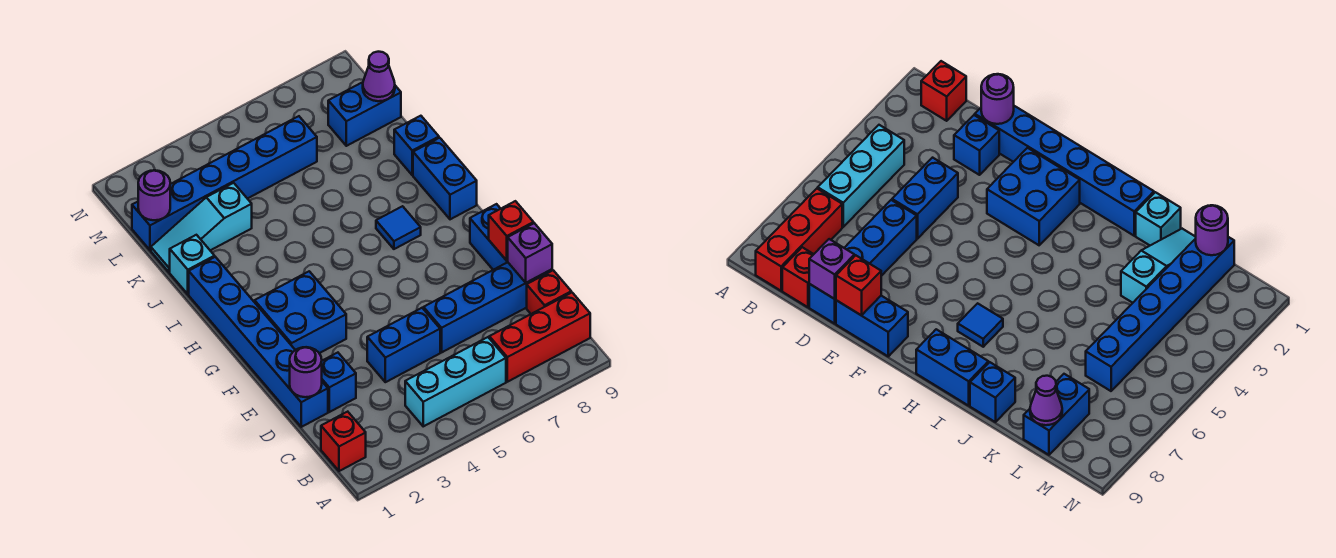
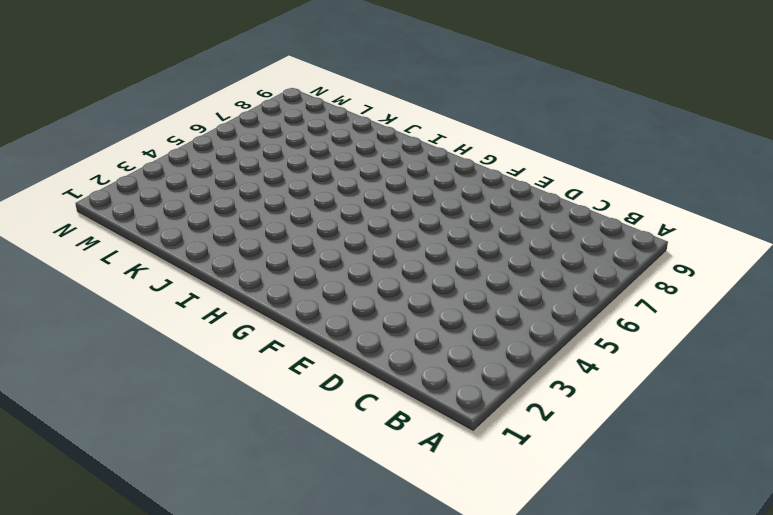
none -> red 1x1 brick [321,412,366,471]
none -> cyan 1x3 brick [405,337,506,426]
none -> red 1x3 brick [489,292,590,382]

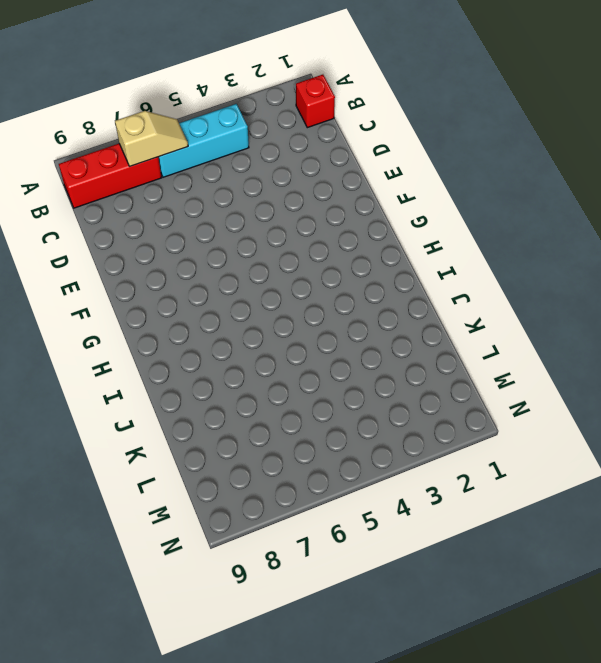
tan 1x2 slope [115,111,188,166] -> none
none -> red 1x1 brick [527,270,571,314]
none -> blue 1x6 brick [189,257,328,427]
none -> blue 1x1 brick [322,353,356,412]

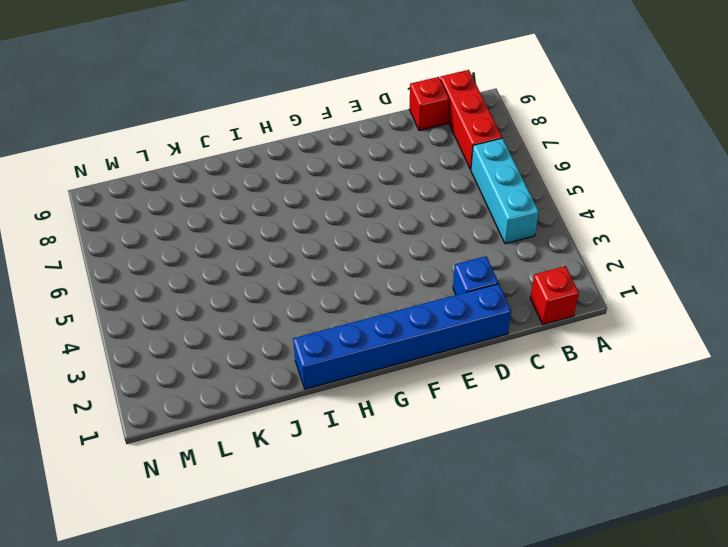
none -> blue 1x2 brick [367,308,440,382]
none -> blue 1x4 brick [424,262,552,352]
none -> blue 1x2 brick [470,204,508,270]

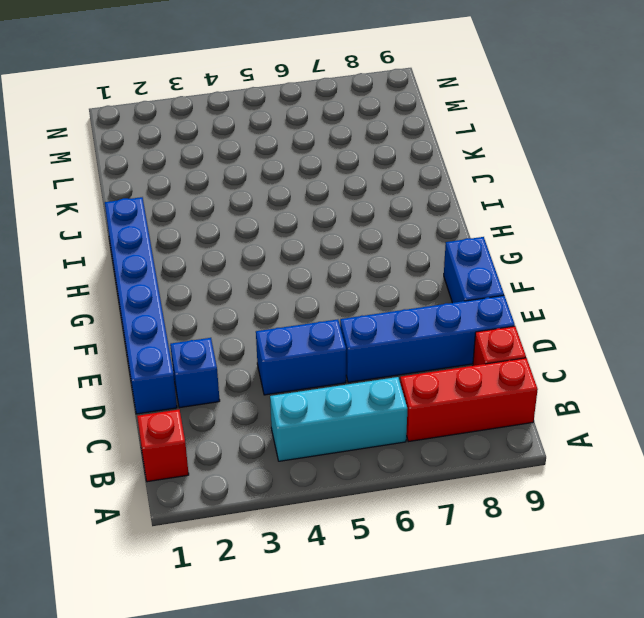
none -> blue 2x2 brick [255,271,346,353]
none -> blue 1x1 tile [376,206,421,249]
none -> blue 1x2 brick [413,138,477,219]

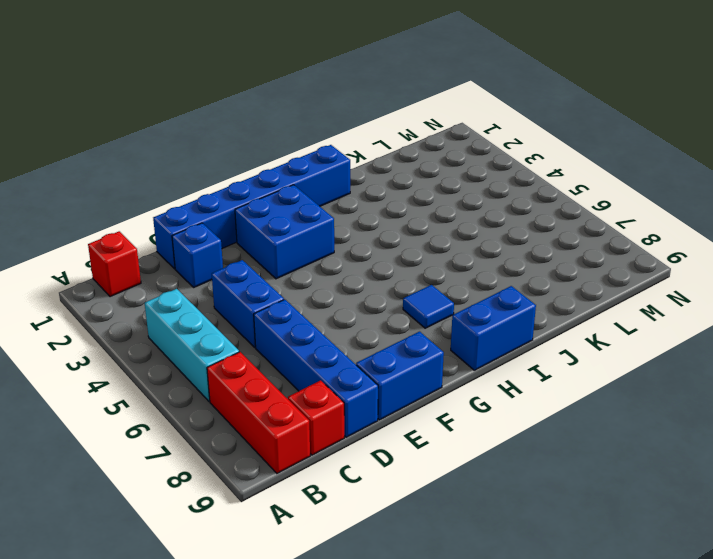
none -> cyan 1x1 brick [170,235,215,294]
none -> blue 1x1 brick [394,116,439,175]
none -> cyan 1x3 slope [151,183,252,272]

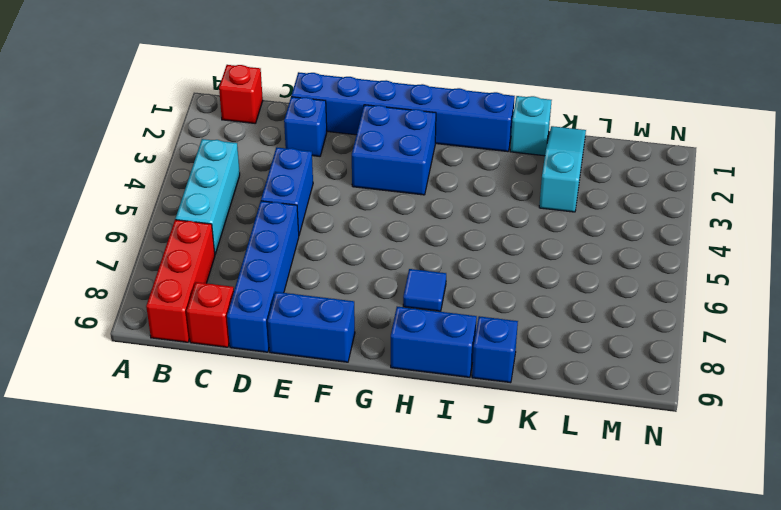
none -> blue 1x6 brick [132,116,317,250]
none -> blue 1x2 brick [328,82,401,146]
none -> purple 1x1 round brick [290,347,322,397]

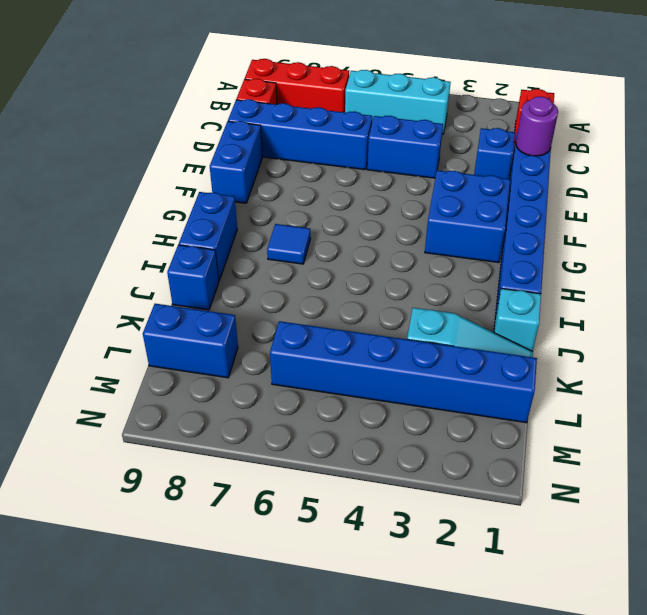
none -> purple 1x1 brick [508,223,552,283]
none -> red 1x1 brick [489,201,534,261]
none -> purple 1x1 round brick [138,170,170,220]

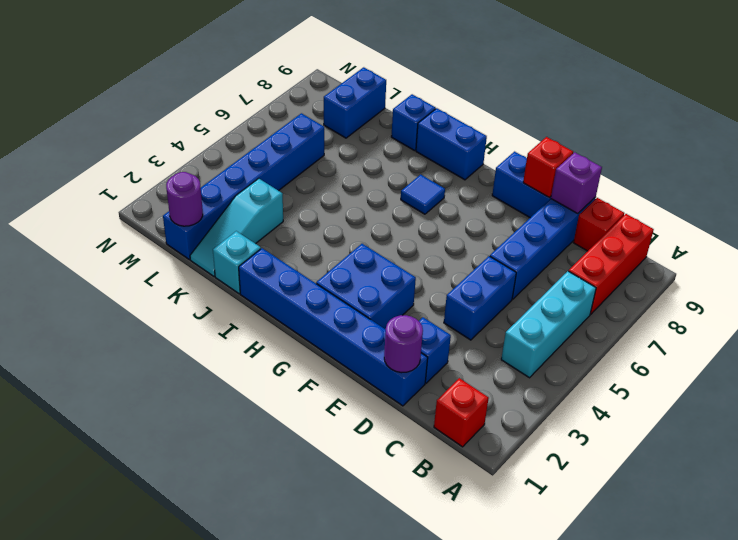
none -> purple 1x1 cone [363,52,395,101]

